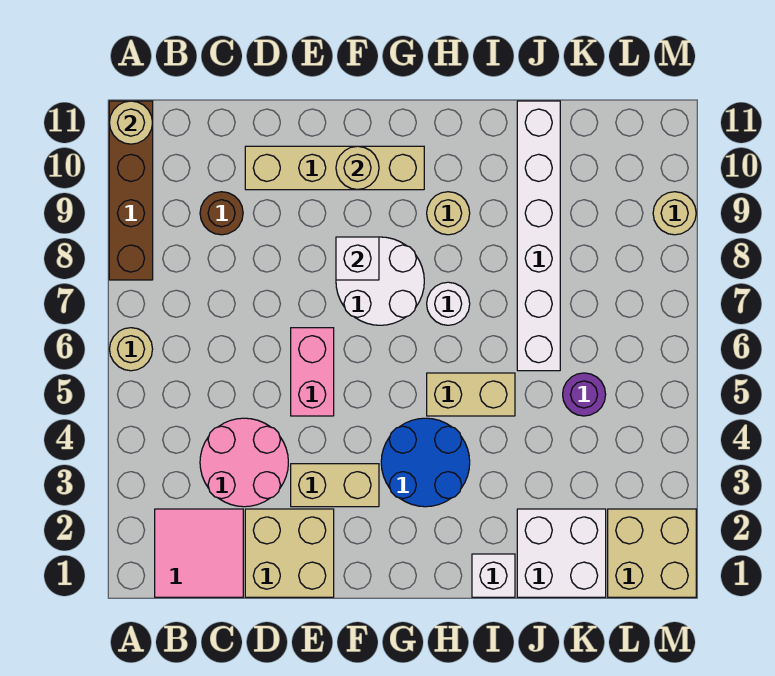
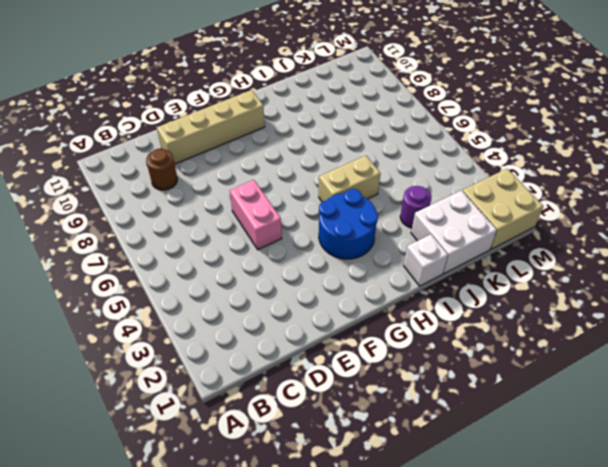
purple 1x1 round brick [400,186,432,228] -> purple 1x1 round brick moved to [563,373,606,416]
none -> tan 1x1 round brick [109,328,153,371]
none -> brown 1x4 brick [109,101,153,280]
none -> pink 2x2 tile [155,509,243,597]

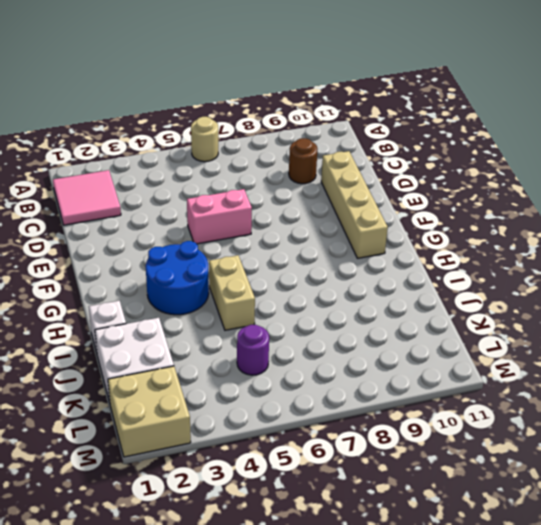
none -> brown 1x4 brick [109,101,153,280]
none -> pink 2x2 round brick [200,418,288,507]
none -> tan 2x2 brick [245,509,334,597]

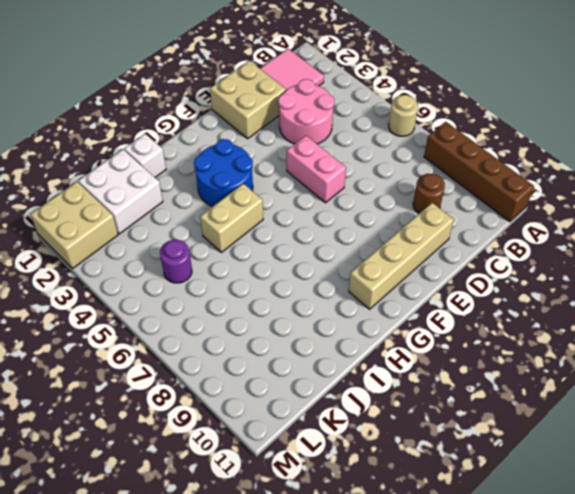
none -> tan 1x2 brick [291,464,379,507]
none -> white 2x2 round brick [336,237,424,325]
none -> white 1x1 round brick [427,282,470,325]

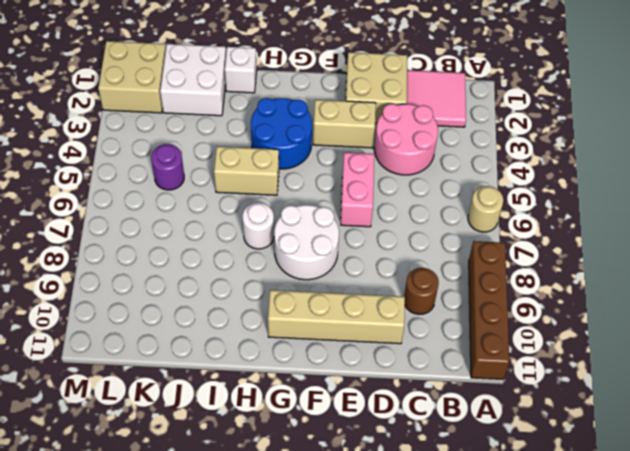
none -> tan 1x1 round brick [427,192,470,235]
none -> white 1x6 brick [517,101,560,371]
none -> tan 1x1 round brick [653,192,696,235]

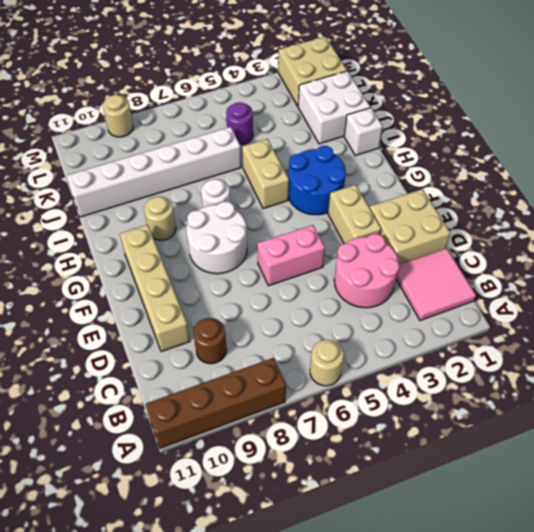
none -> tan 1x1 round brick [109,101,153,144]
none -> white 1x1 brick [336,237,379,280]
none -> tan 1x1 round brick [336,146,379,190]

